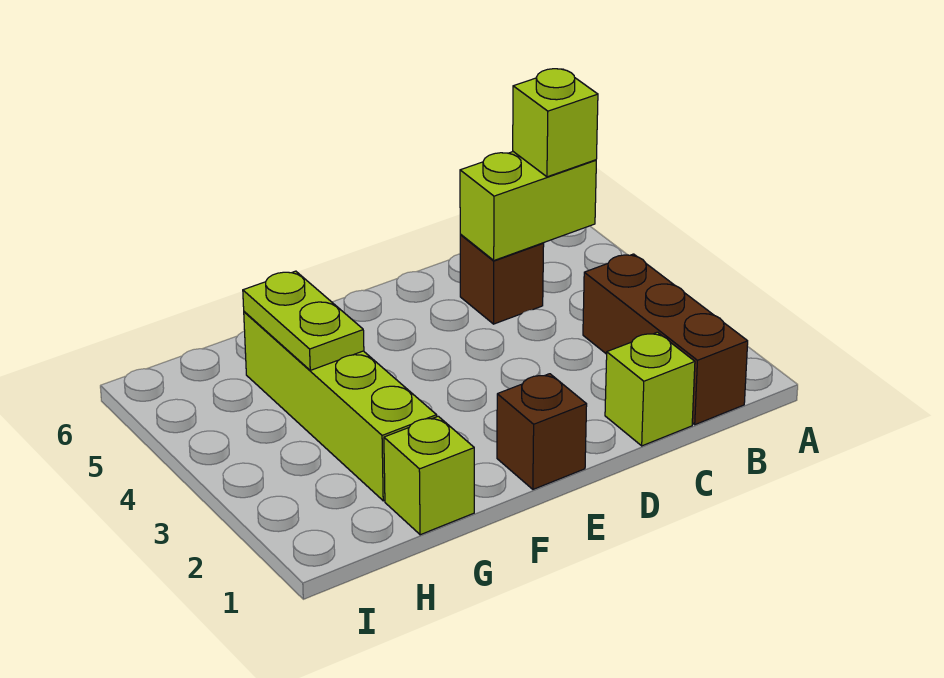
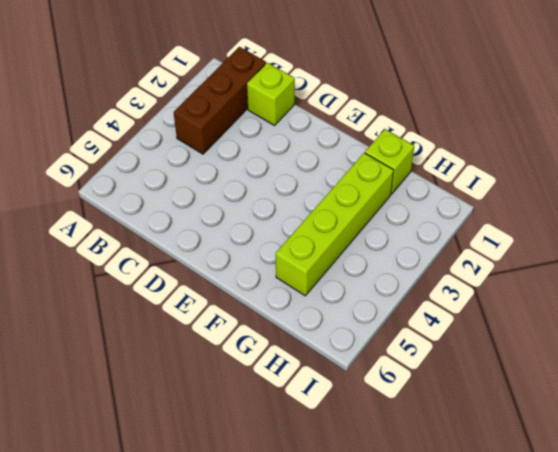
none -> brown 1x1 brick [460,235,544,324]
none -> brown 1x1 brick [497,374,587,489]

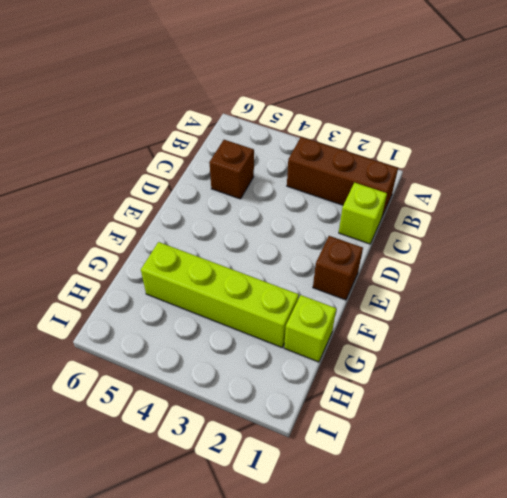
none -> lime 1x2 brick [460,152,596,260]
none -> lime 1x2 plate [243,271,364,370]

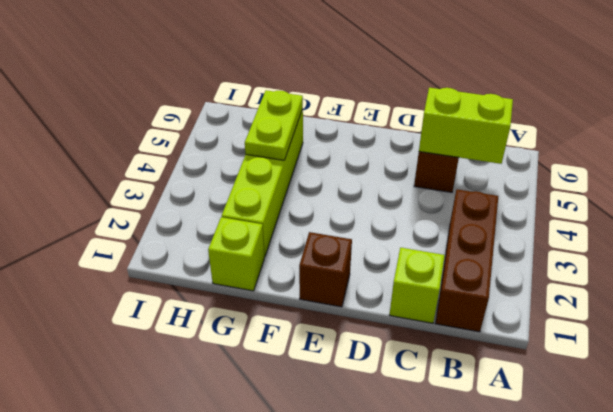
none -> lime 1x1 brick [513,69,598,177]

